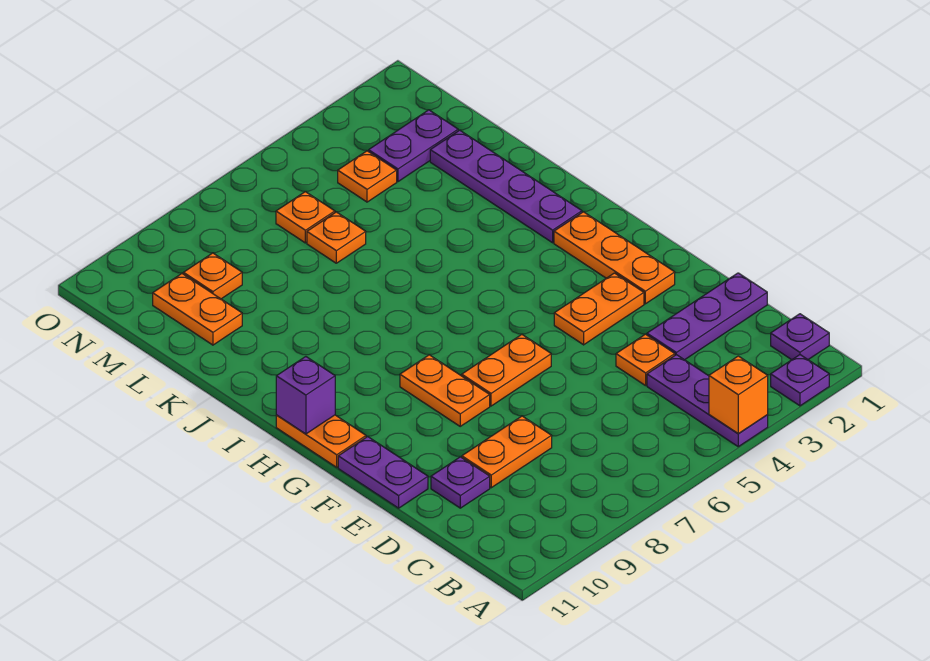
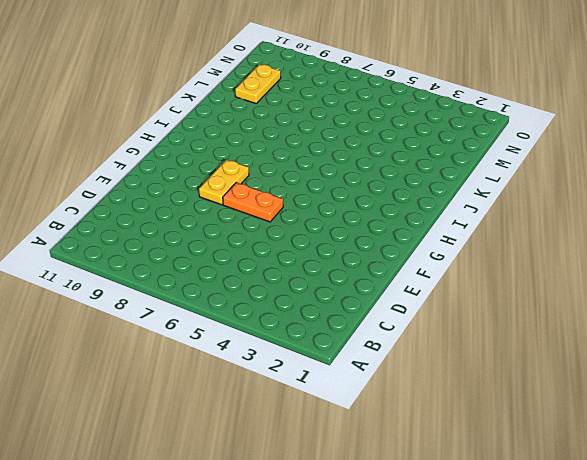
yellow 1x2 plate [199,160,249,205] -> orange 1x2 plate [400,355,490,426]
yellow 1x2 plate [235,64,281,103] -> orange 1x2 plate [153,274,242,345]
none -> purple 1x1 plate [771,355,829,406]
none -> purple 1x3 plate [647,355,768,447]
none -> purple 1x1 plate [771,314,829,360]

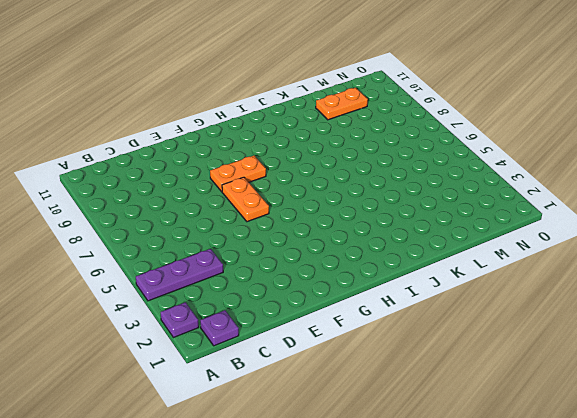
none -> purple 1x3 plate [647,273,767,360]
none -> orange 1x1 plate [616,334,675,386]
none -> orange 1x2 plate [462,416,552,488]

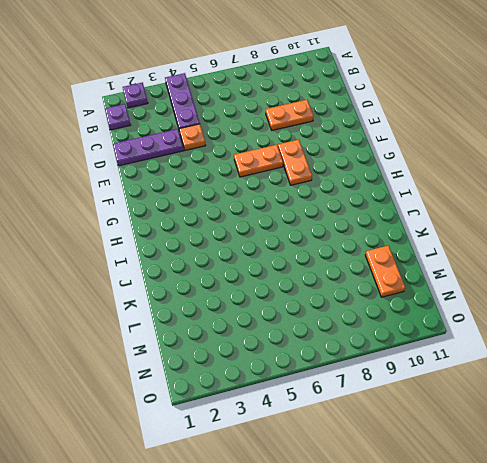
none -> purple 1x1 plate [431,457,490,508]
none -> purple 1x2 plate [338,437,428,508]
none -> orange 1x3 plate [554,212,675,304]

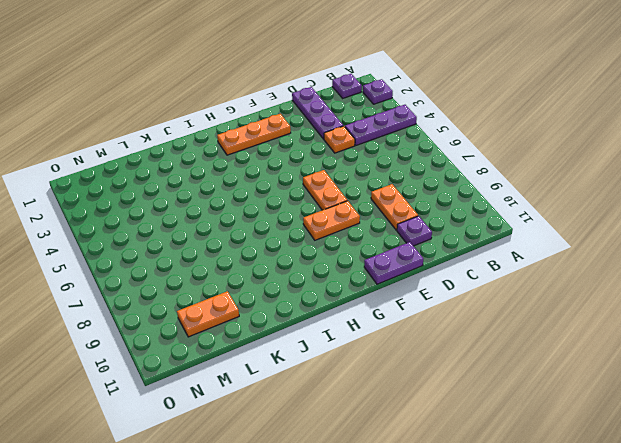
none -> orange 1x2 plate [554,273,644,345]
none -> orange 1x2 plate [276,415,366,467]
none -> purple 1x4 plate [430,130,582,243]

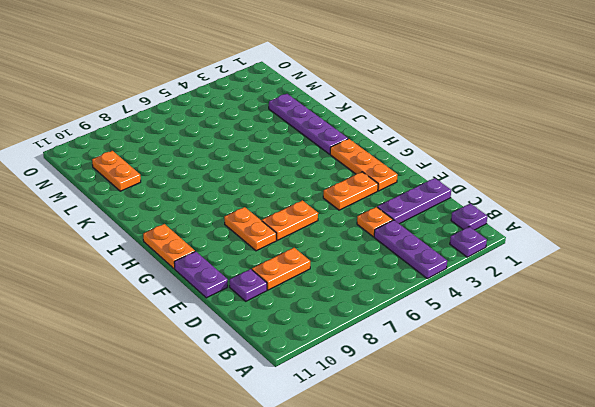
none -> orange 1x1 plate [307,212,366,263]
none -> purple 1x2 plate [369,110,458,182]
none -> orange 1x1 plate [338,151,397,202]

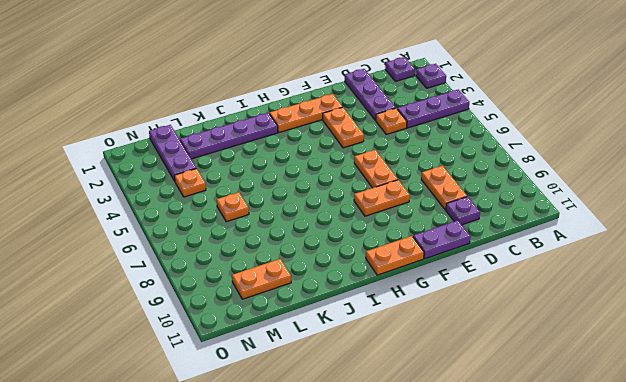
purple 1x3 plate [149,125,196,181] -> purple 1x2 plate [369,110,458,182]
none -> orange 1x1 plate [276,192,335,243]
none -> orange 1x1 plate [183,253,242,299]
none -> orange 1x1 brick [709,356,768,433]

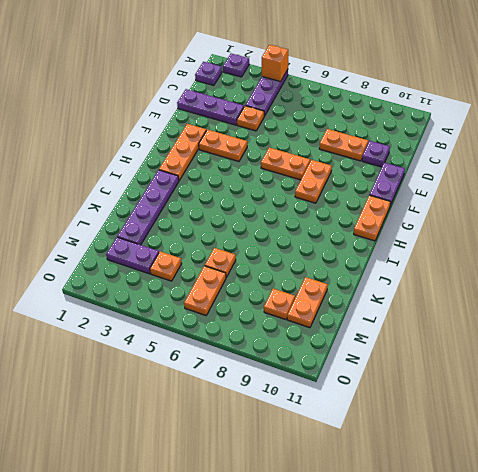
orange 1x2 plate [184,266,226,315] -> orange 1x1 plate [276,192,335,243]
none -> purple 1x1 brick [276,357,335,434]

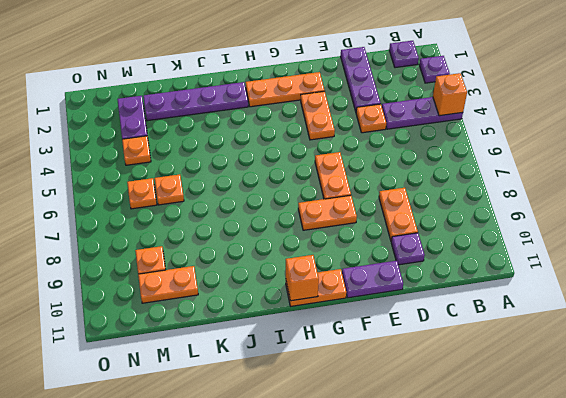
orange 1x1 brick [286,255,319,301] -> purple 1x1 brick [276,357,335,434]

